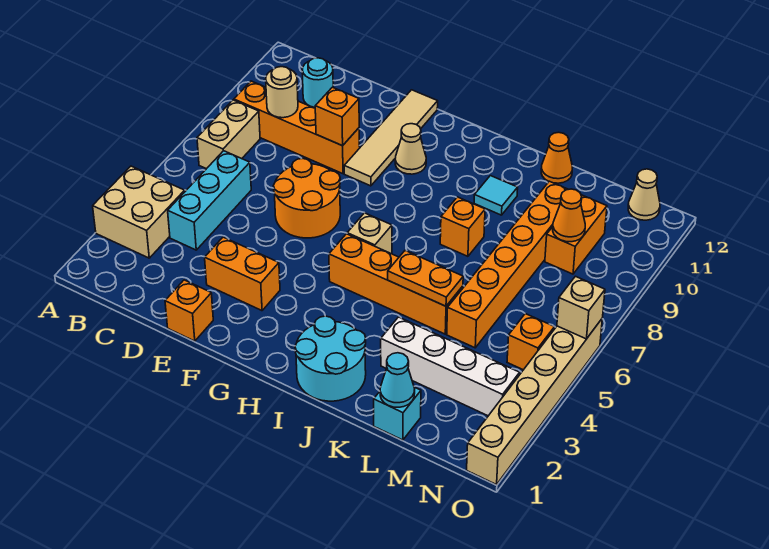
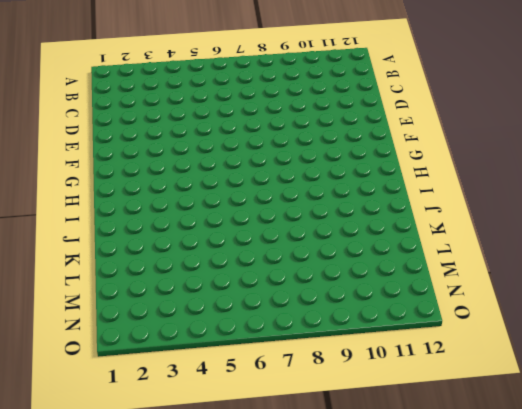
none -> tan 2x2 brick [93,166,185,258]
none -> tan 1x2 brick [197,100,260,169]
none -> orange 1x4 brick [234,81,360,174]

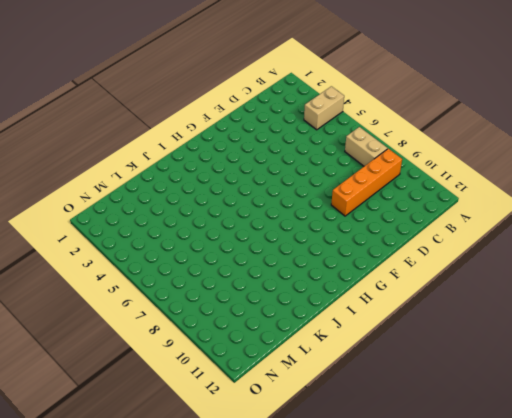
tan 1x2 brick [304,86,344,130] -> tan 2x2 brick [93,166,185,258]
none -> cyan 1x3 brick [168,151,251,250]
none -> cyan 1x1 round brick [302,58,333,108]
none -> orange 1x1 brick [165,280,213,341]

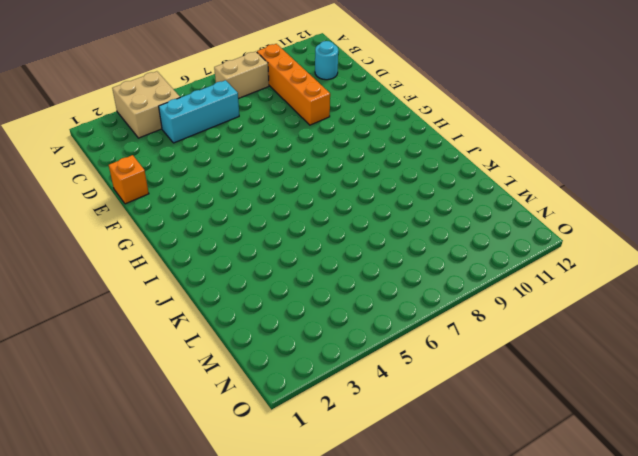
none -> orange 1x2 brick [205,237,280,311]
none -> orange 2x2 round brick [273,158,340,238]
none -> tan 1x4 tile [344,90,438,186]

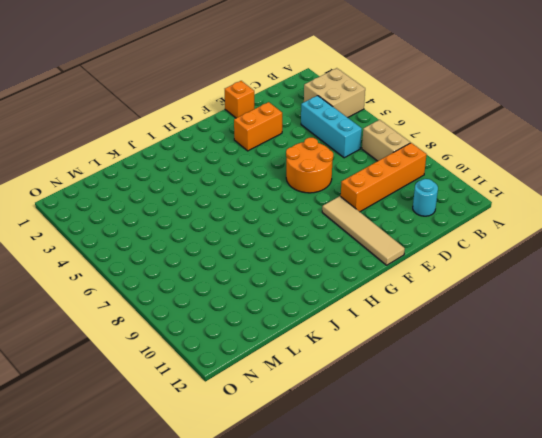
none -> tan 1x1 cone [395,124,426,174]
none -> orange 1x4 brick [329,234,463,334]
none -> tan 1x1 brick [347,213,392,253]

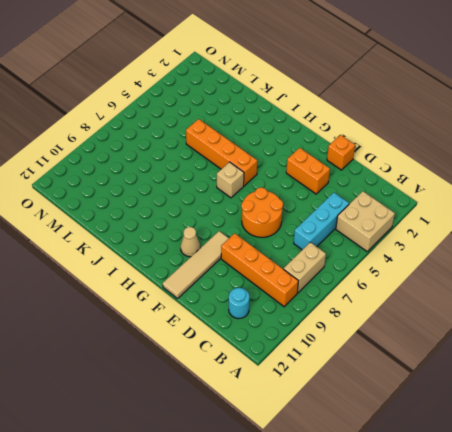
none -> cyan 2x2 round brick [295,316,366,401]
none -> orange 1x1 brick [440,197,485,256]
none -> cyan 1x1 tile [474,176,518,215]

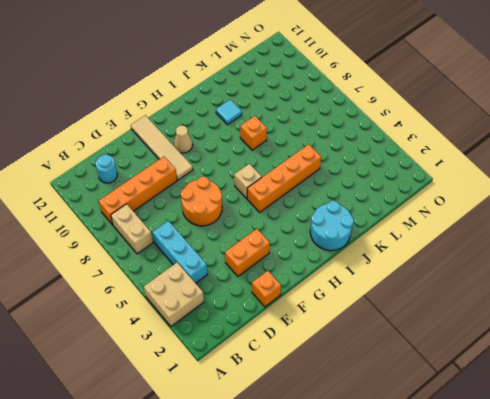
none -> white 1x4 brick [381,317,520,416]
none -> orange 1x1 cone [541,132,572,183]
none -> cyan 1x1 brick [374,387,421,440]

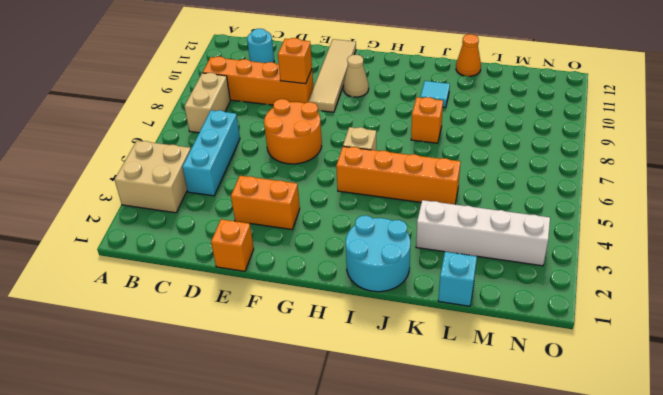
none -> orange 1x6 brick [447,181,568,348]
none -> orange 1x2 brick [545,195,607,274]
none -> orange 1x1 brick [507,314,554,370]

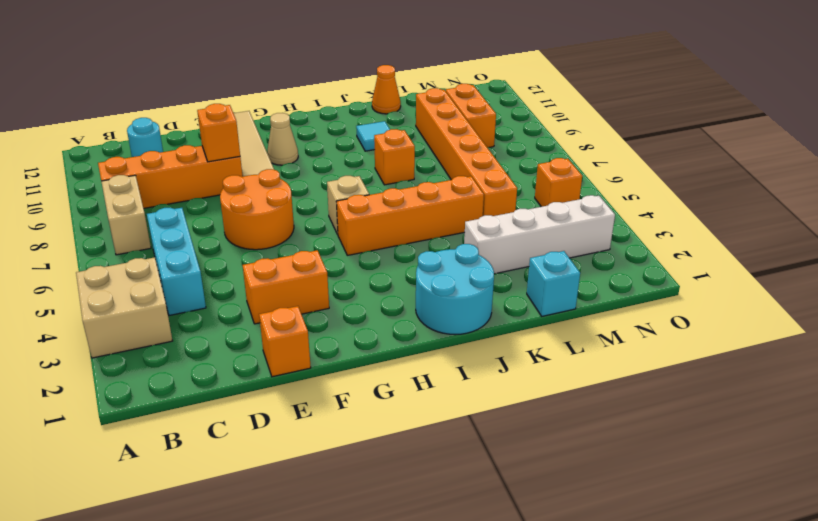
none -> tan 1x1 cone [628,169,660,220]
none -> tan 1x6 brick [467,319,602,485]
none -> tan 1x1 round brick [266,67,298,118]

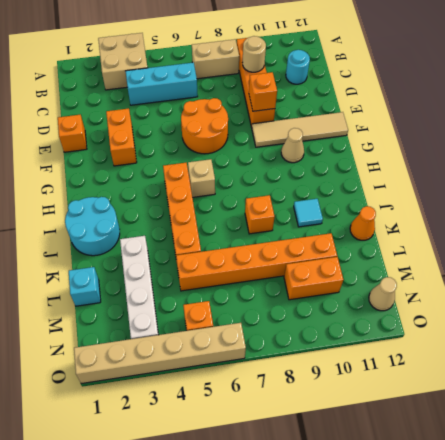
none -> orange 1x2 plate [388,251,463,306]
none -> cyan 1x1 cone [380,353,415,407]
none -> orange 1x1 cone [553,189,585,242]

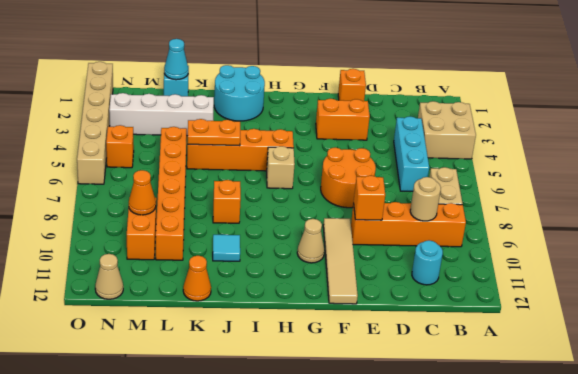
none -> tan 1x1 brick [557,276,605,339]

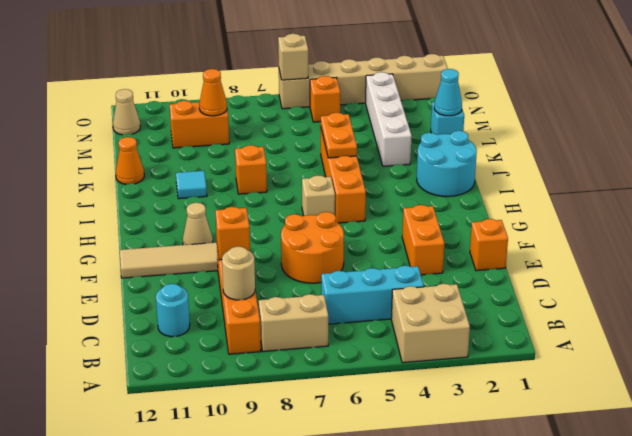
none -> orange 1x6 brick [447,181,568,348]

